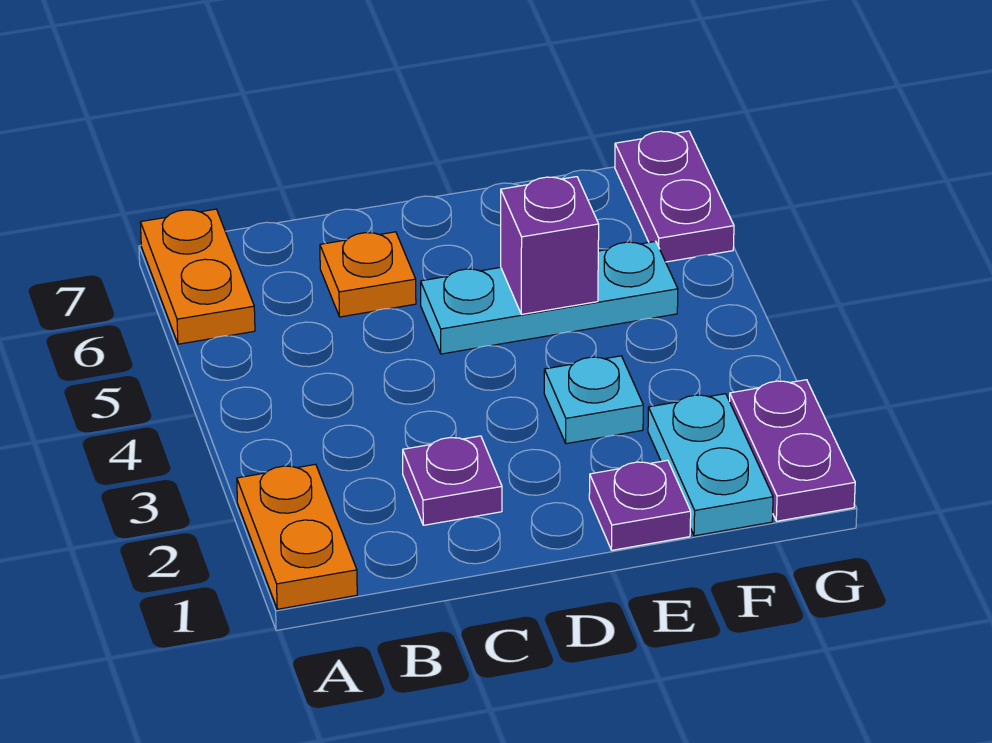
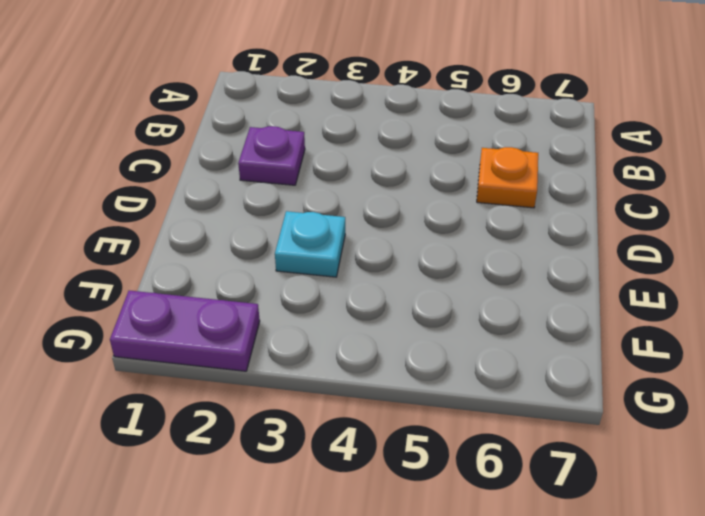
none -> orange 1x2 plate [237,464,357,609]
none -> orange 1x2 plate [140,209,255,344]

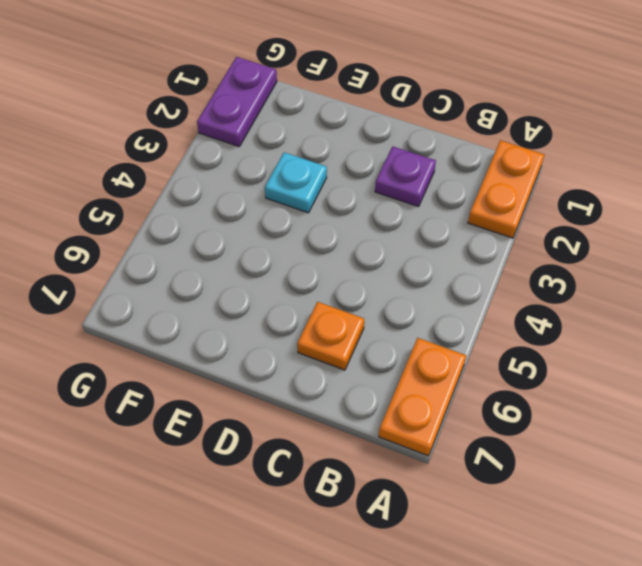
none -> cyan 1x3 plate [421,241,678,354]
none -> purple 1x1 plate [589,460,691,550]

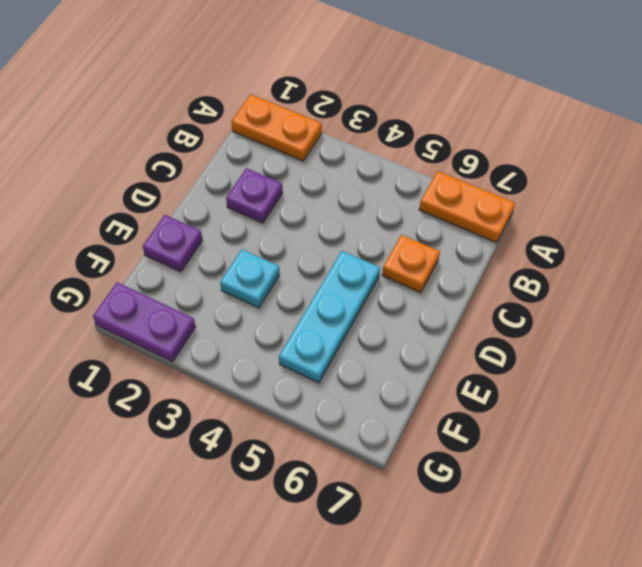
none -> cyan 1x2 plate [648,394,773,536]
none -> purple 1x2 plate [615,131,734,262]

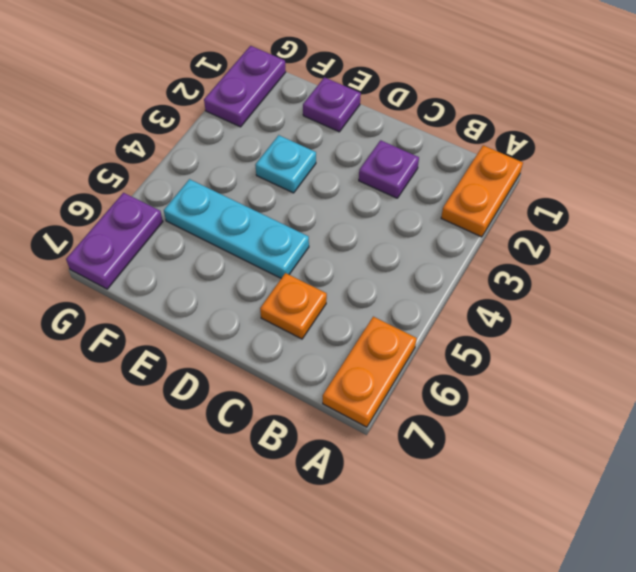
none -> cyan 1x2 plate [648,394,773,536]
none -> purple 1x1 brick [501,177,599,315]

